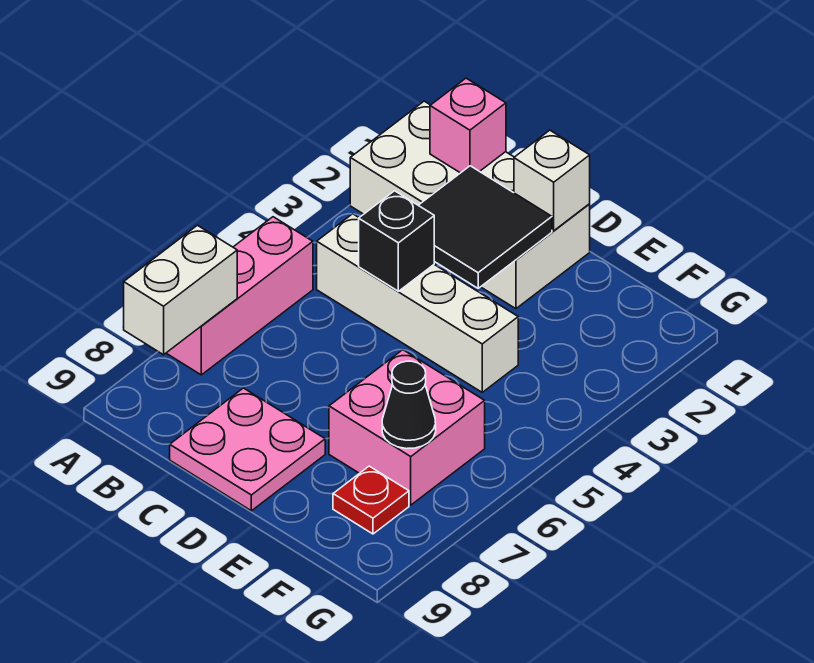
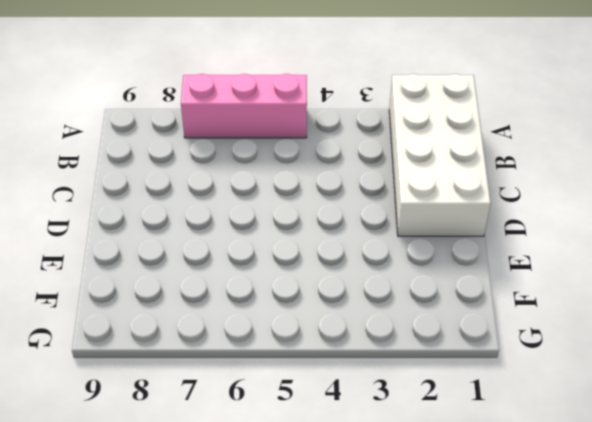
none -> white 1x4 brick [317,214,518,392]
none -> pink 2x2 plate [170,388,325,511]
none -> pink 2x2 brick [329,350,485,505]

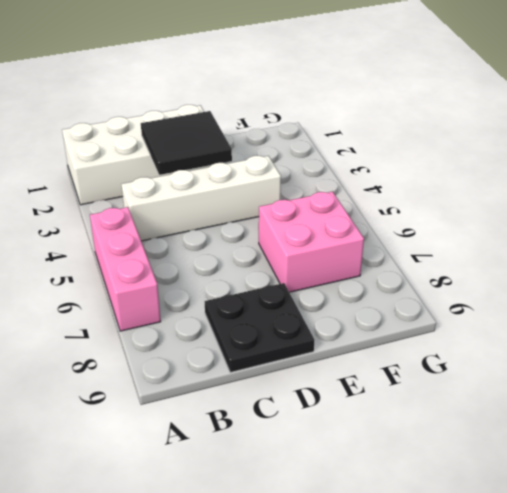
black 2x2 plate [205,283,314,372] -> pink 2x2 plate [170,388,325,511]
none -> red 1x1 plate [333,466,409,534]
none -> white 1x2 brick [124,225,237,355]
none -> pink 1x1 brick [430,78,506,173]

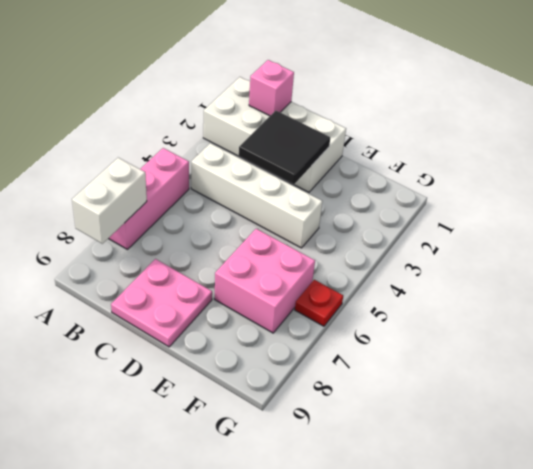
red 1x1 plate [295,280,343,326] -> red 1x1 plate moved to [333,466,409,534]
none -> black 1x1 brick [359,191,434,291]
none -> white 1x1 brick [514,130,590,231]
none -> black 1x1 cone [382,361,436,449]

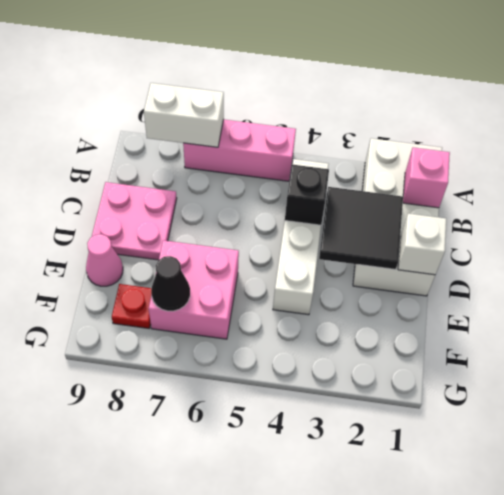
pink 1x1 cone [86,234,123,286] -> none

